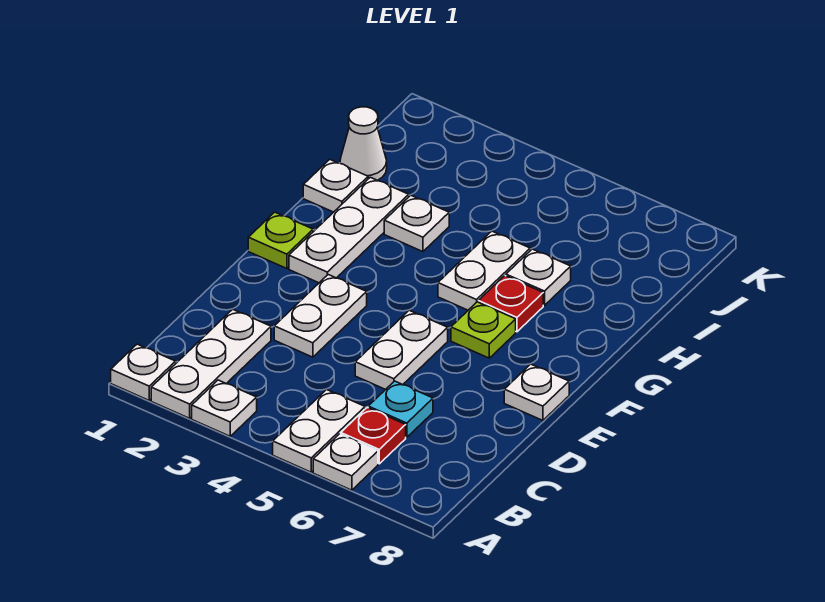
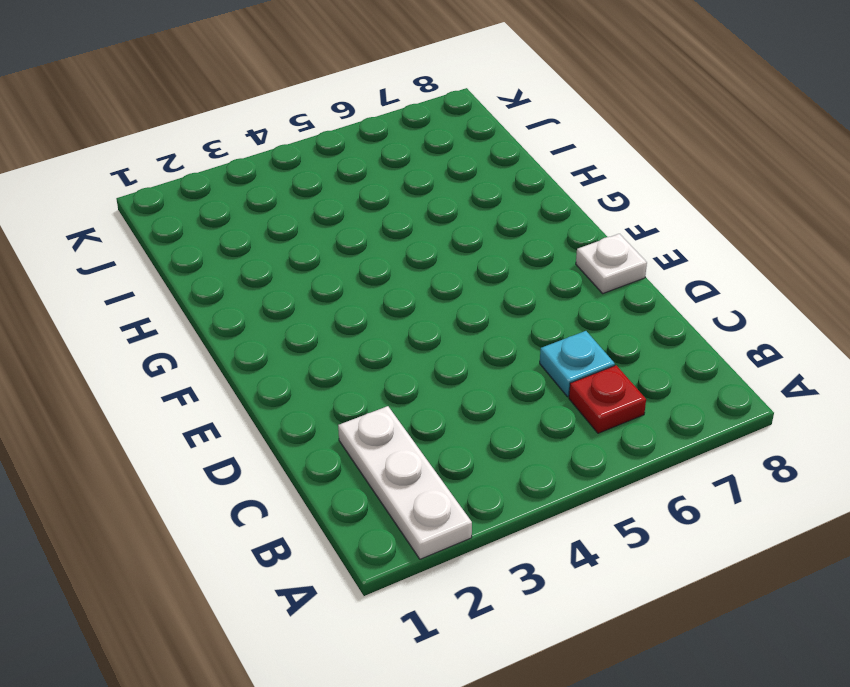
none -> white 1x1 plate [111,344,176,400]
none -> white 1x1 plate [192,380,257,436]
none -> white 1x2 plate [273,389,365,472]

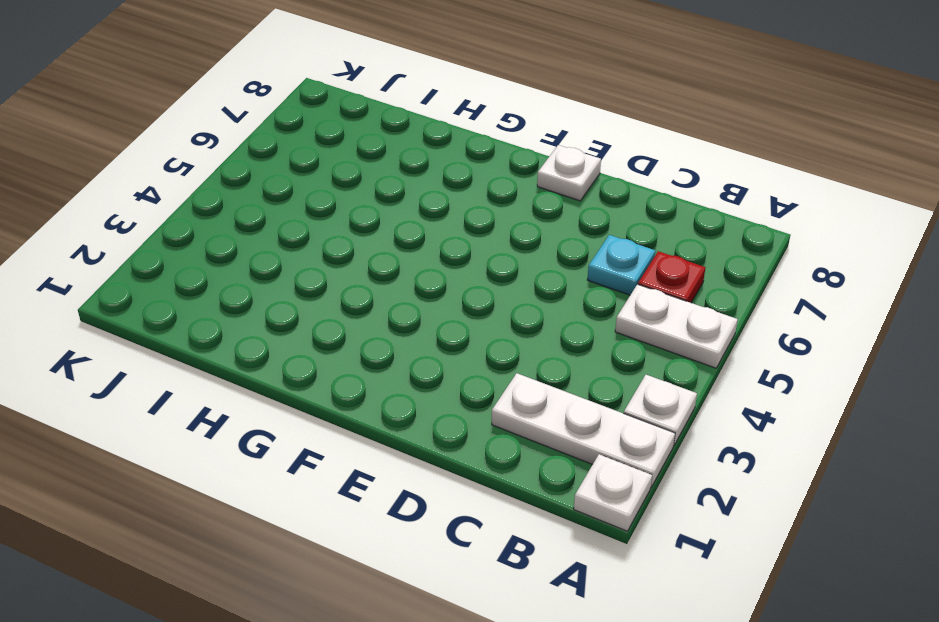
none -> white 1x1 plate [313,434,378,490]
none -> white 1x2 plate [274,275,367,357]
none -> white 1x2 plate [355,310,448,390]

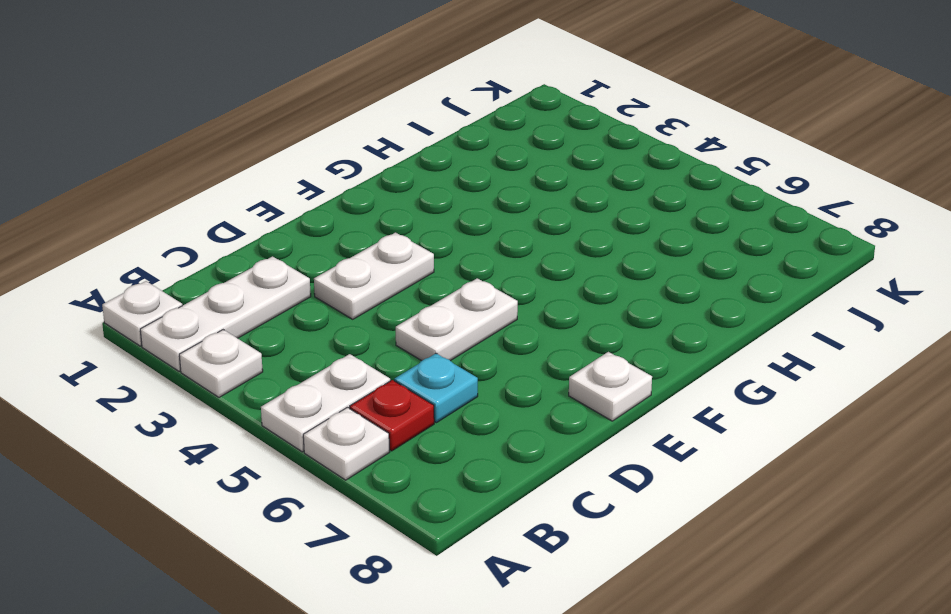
none -> lime 1x1 plate [248,212,313,269]
none -> white 1x3 plate [289,177,409,283]
none -> lime 1x1 plate [451,302,516,358]

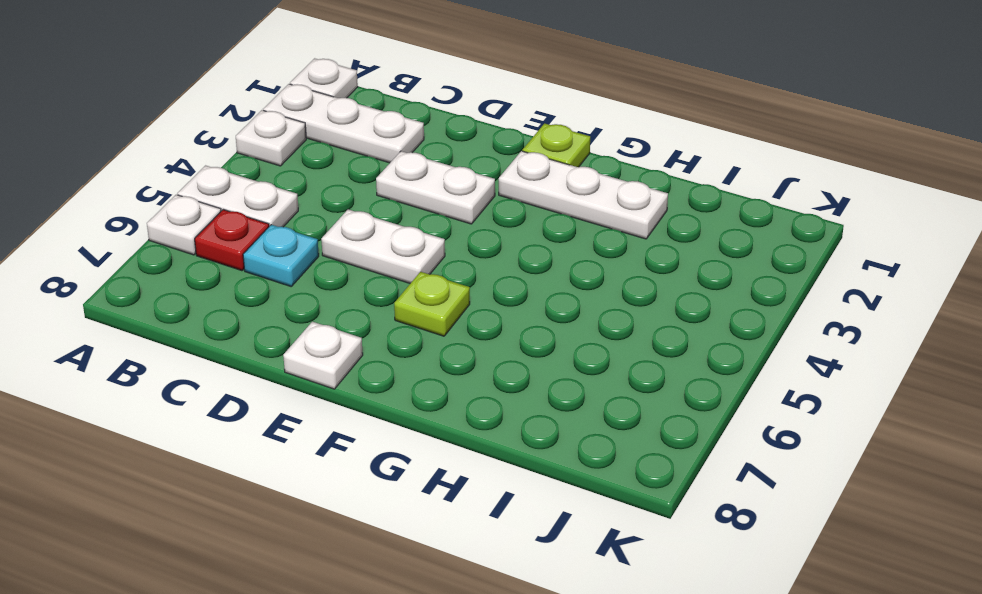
none -> white 1x2 plate [438,231,530,310]
none -> red 1x1 plate [478,276,543,332]
none -> white 1x1 plate [303,159,368,212]

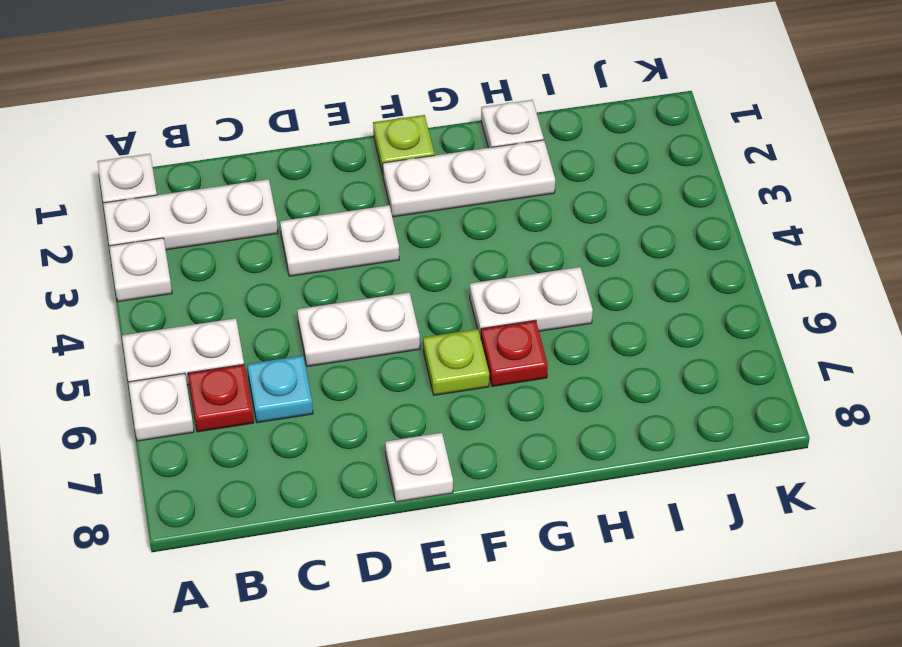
none -> white 1x1 plate [384,195,449,252]
none -> white 1x1 plate [506,249,571,305]
none -> white 1x1 cone [340,107,387,180]

